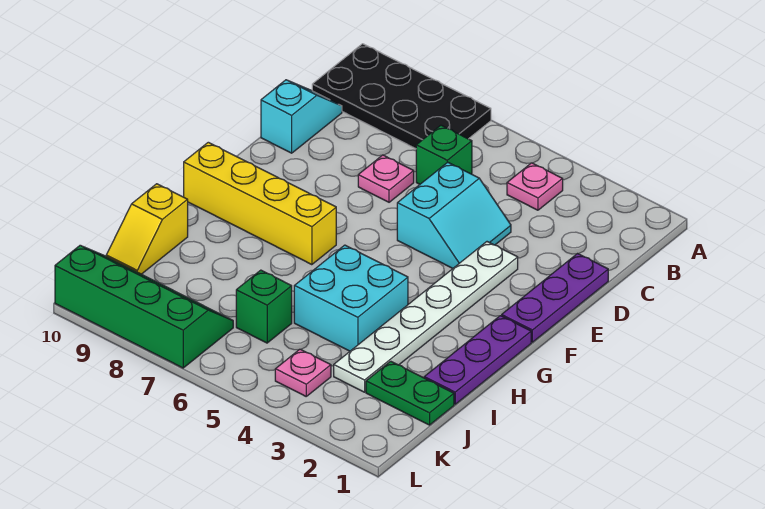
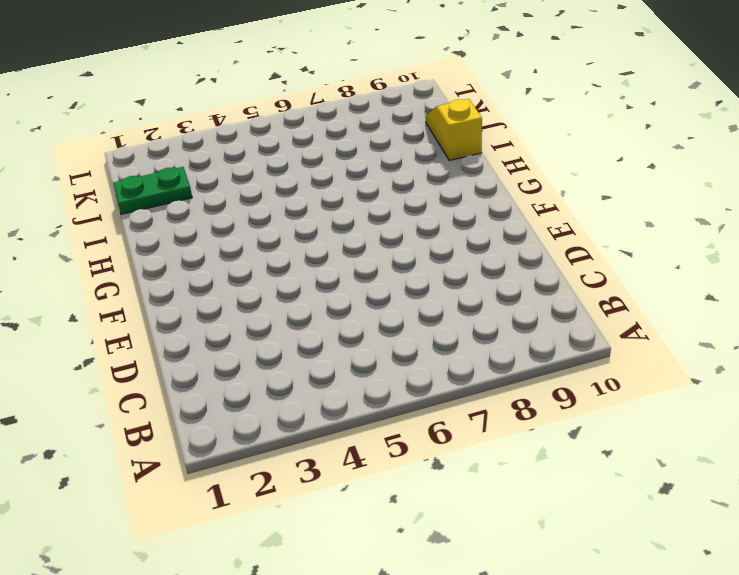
none -> black 2x4 plate [312,44,491,149]
none -> pink 1x1 plate [507,163,563,210]
none -> green 1x1 brick [416,125,472,184]

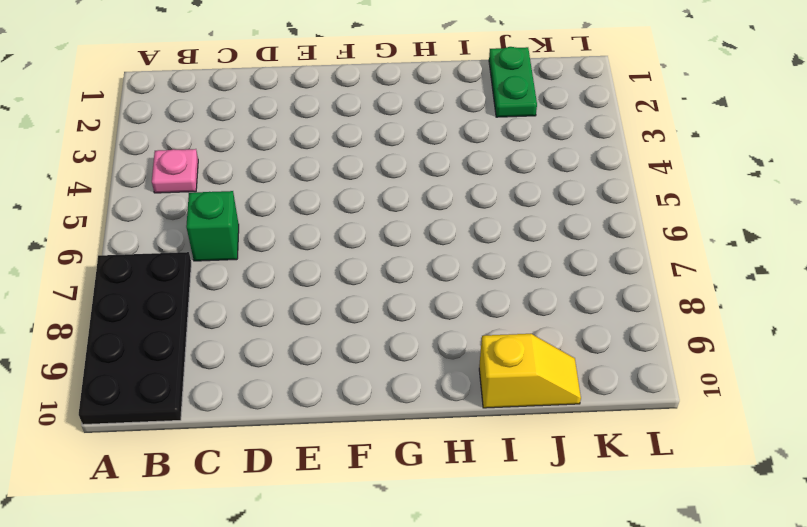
none -> cyan 1x2 slope [261,80,342,153]
none -> purple 1x3 plate [502,254,608,342]
none -> cyan 2x2 slope [397,162,511,268]

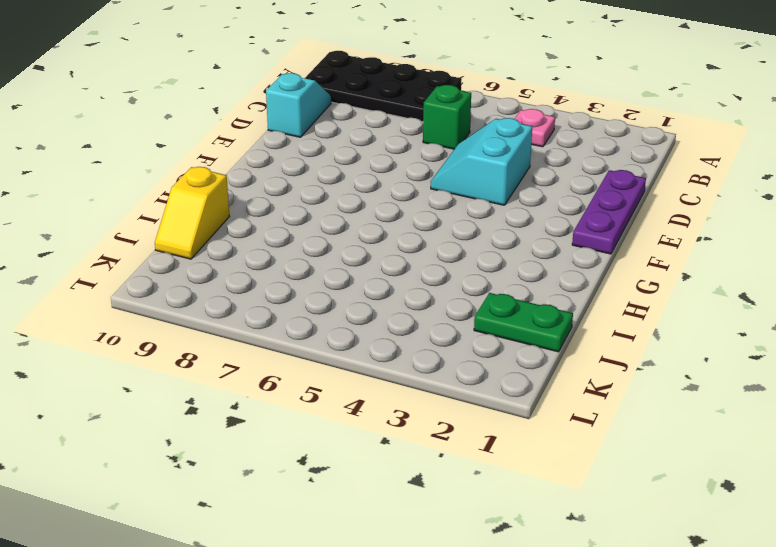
cyan 2x2 slope [431,118,532,205] -> cyan 2x2 slope turned to [397,162,511,268]
none -> pink 1x1 plate [358,155,414,202]
none -> white 1x6 plate [334,242,518,392]
none -> purple 1x3 plate [424,316,531,404]

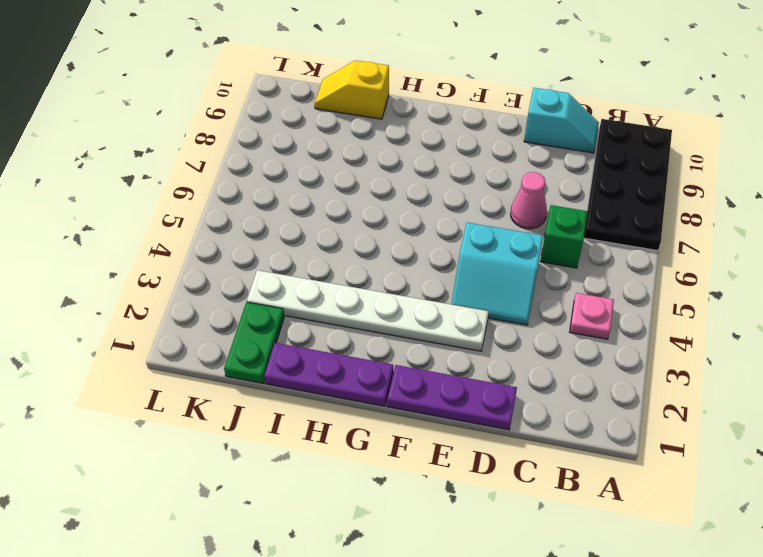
pink 1x1 cone [511,172,547,229] -> pink 1x1 plate [358,155,414,202]
none -> yellow 1x4 brick [184,142,336,265]
none -> cyan 2x2 brick [294,245,408,351]
none -> green 1x1 brick [236,270,292,343]

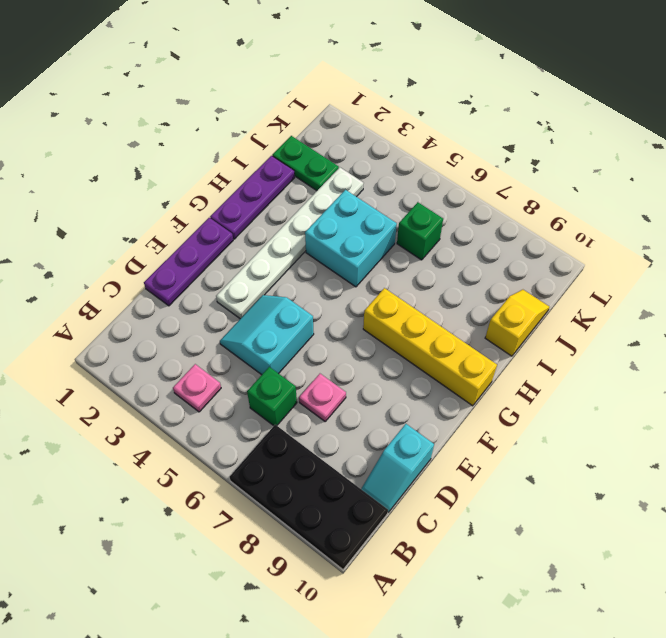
none -> pink 1x1 plate [275,349,331,396]
none -> green 2x4 slope [55,245,233,368]

